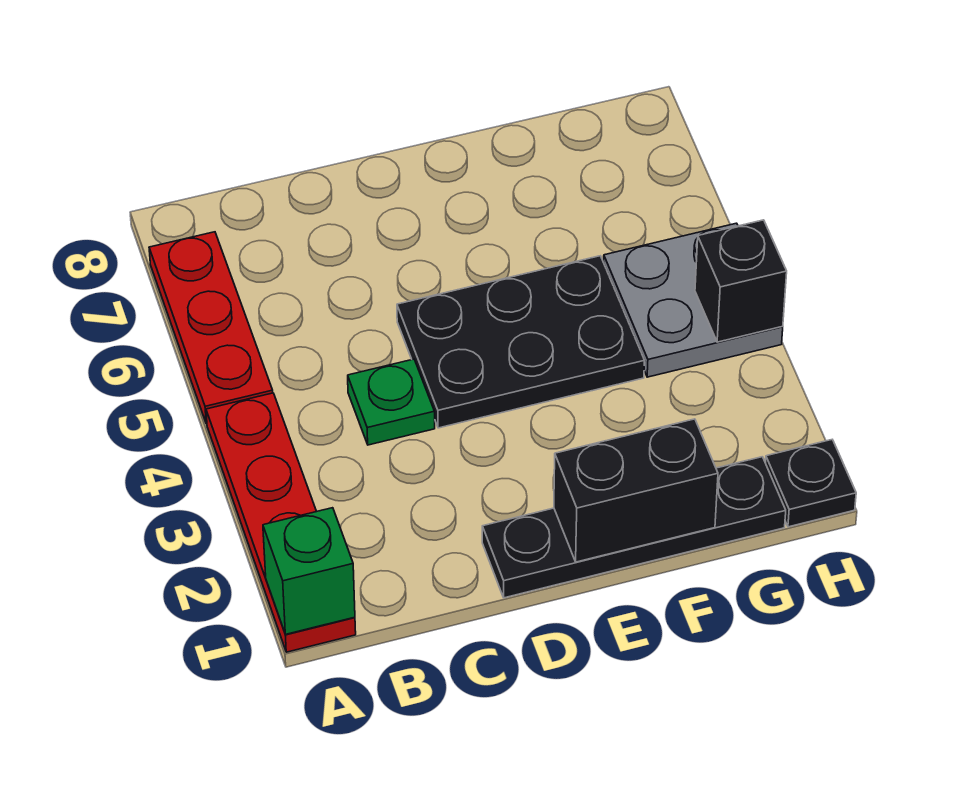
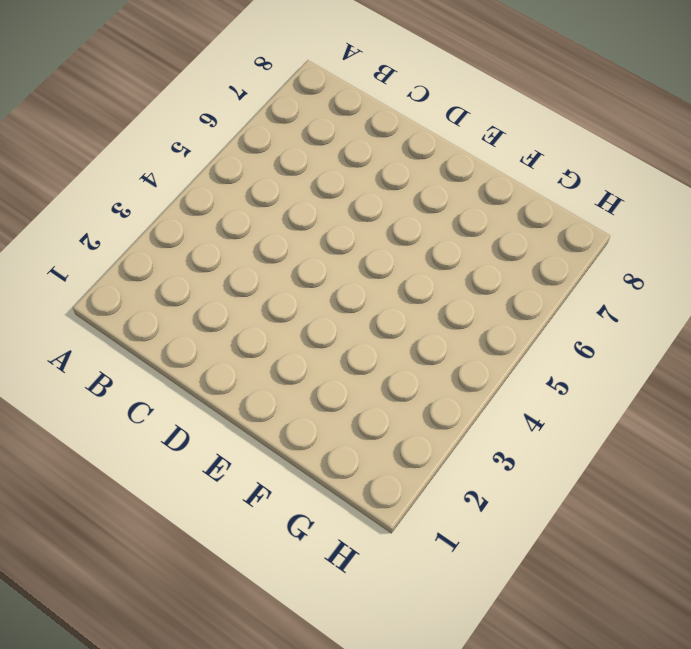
none -> red 1x4 plate [206,393,356,652]
none -> red 1x3 plate [149,232,273,424]

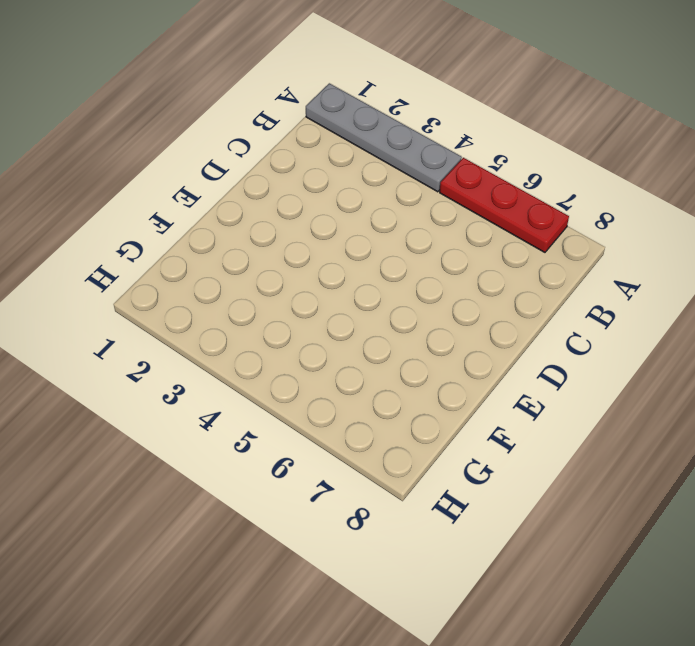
grey 1x4 plate [306,83,462,192] -> red 1x4 plate [206,393,356,652]
none -> green 1x1 plate [348,359,435,445]
none -> black 1x4 plate [482,457,786,598]

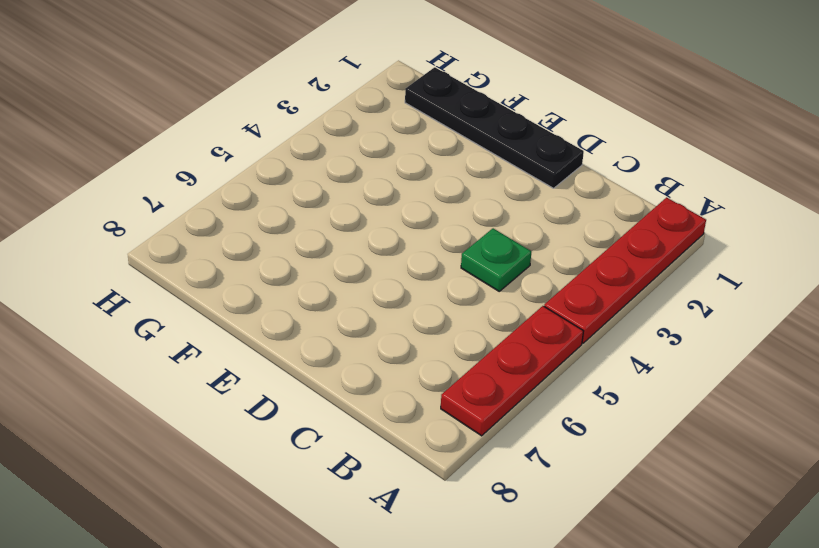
none -> black 2x3 plate [397,256,645,428]
none -> grey 2x2 plate [604,223,783,377]

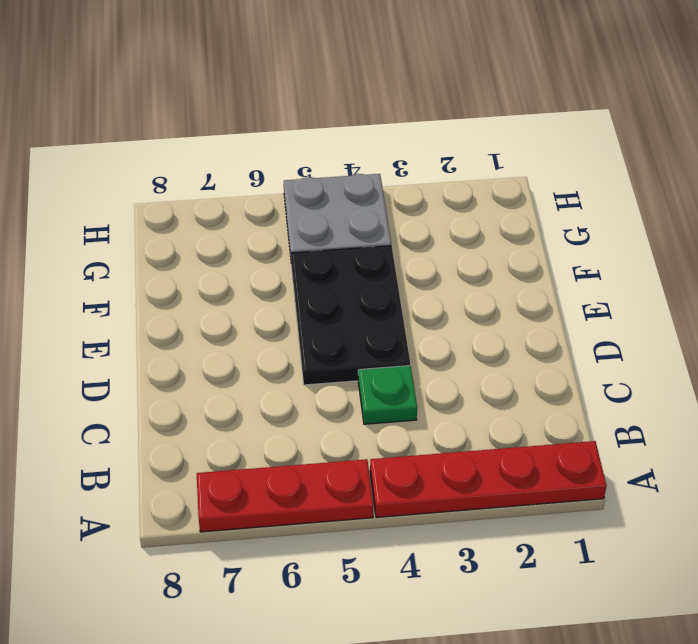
none -> black 1x4 plate [482,457,786,598]
none -> black 1x1 plate [766,440,856,527]

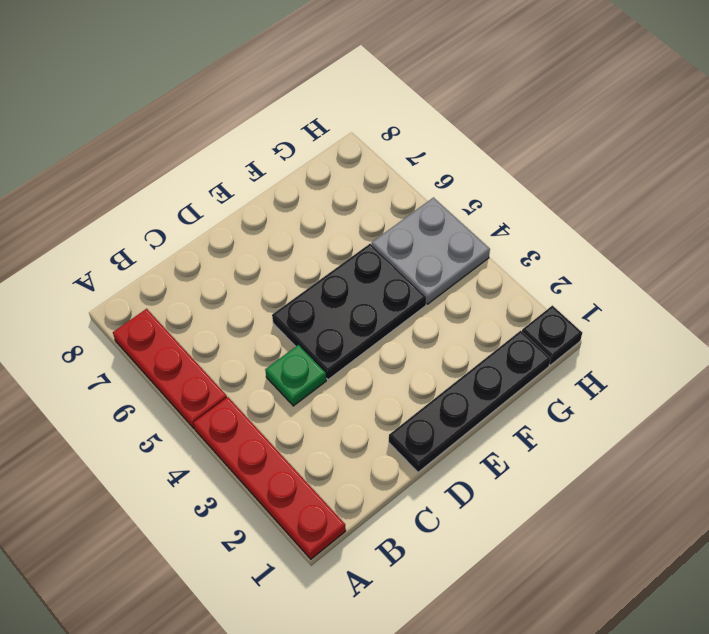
none -> green 1x1 brick [263,508,355,634]
none -> black 1x2 brick [554,419,718,562]

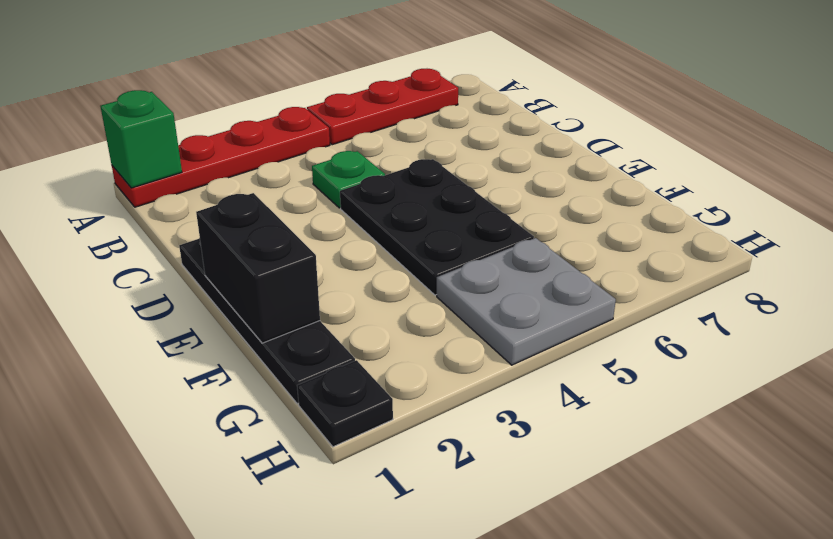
none -> black 1x1 brick [695,220,787,342]

